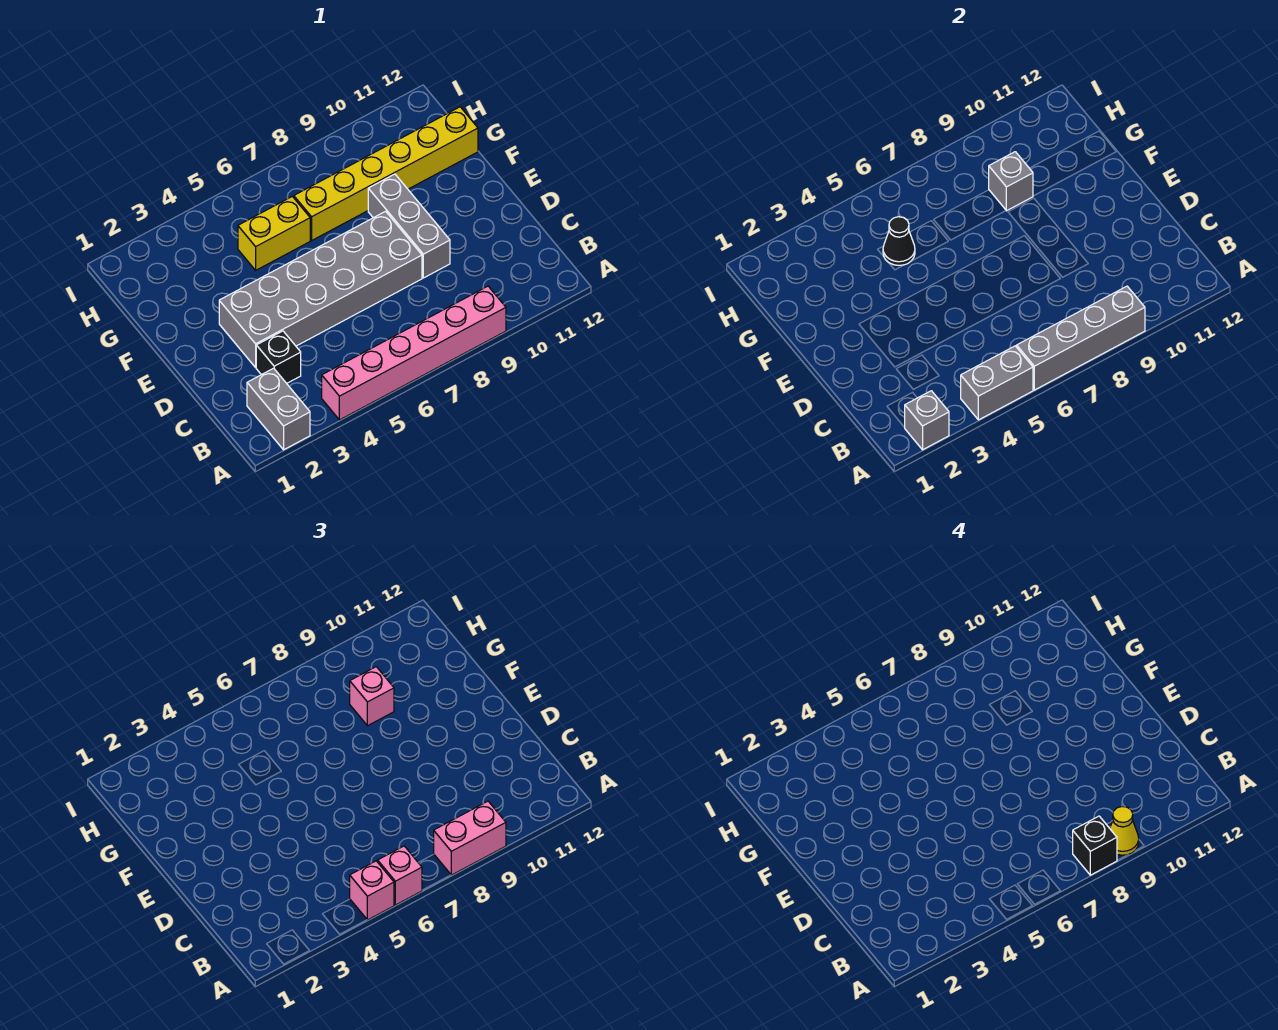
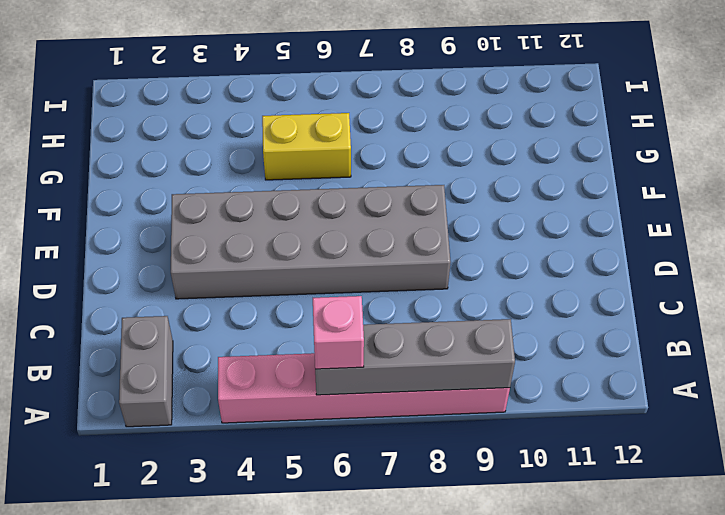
none -> black 1x1 brick [256,331,301,383]
none -> grey 1x3 brick [368,174,450,278]
none -> yellow 1x6 brick [294,107,478,240]

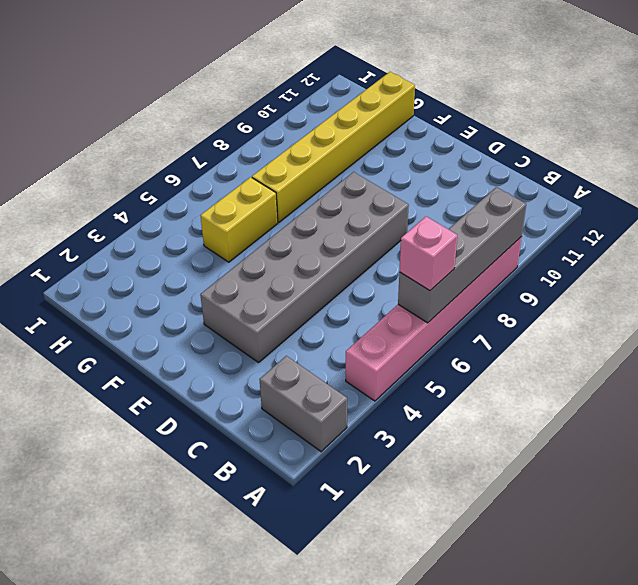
none -> black 1x1 brick [256,331,301,383]
none -> grey 1x3 brick [368,174,450,278]
none -> grey 1x1 brick [904,391,949,450]

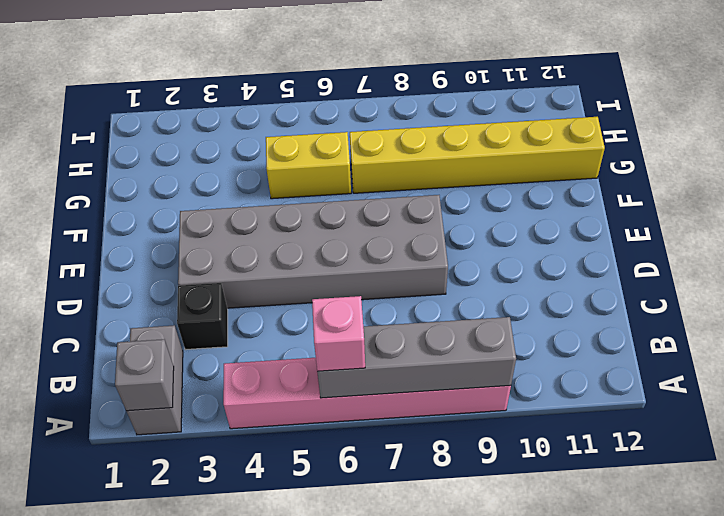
none -> grey 1x3 brick [368,174,450,278]
none -> grey 1x2 brick [961,346,1033,420]
none -> black 1x1 cone [883,217,915,265]

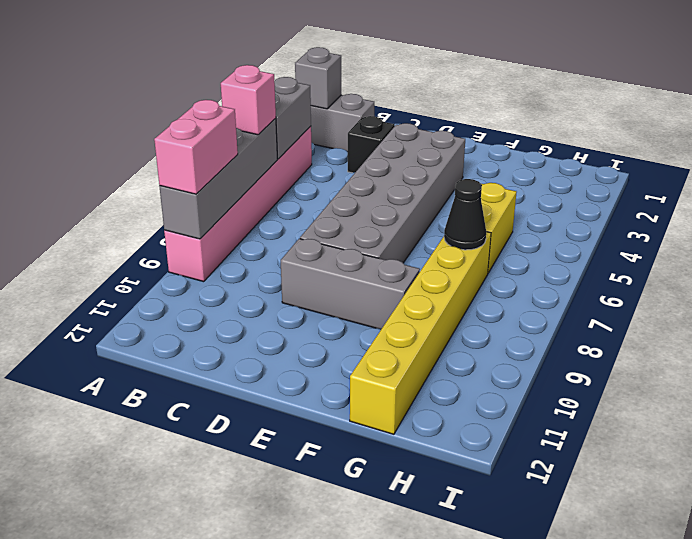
black 1x1 cone [444,179,486,250] -> black 1x1 cone moved to [883,217,915,265]
none -> grey 1x1 brick [989,152,1033,211]
none -> pink 1x1 brick [350,861,394,920]
none -> pink 1x1 brick [350,667,394,726]

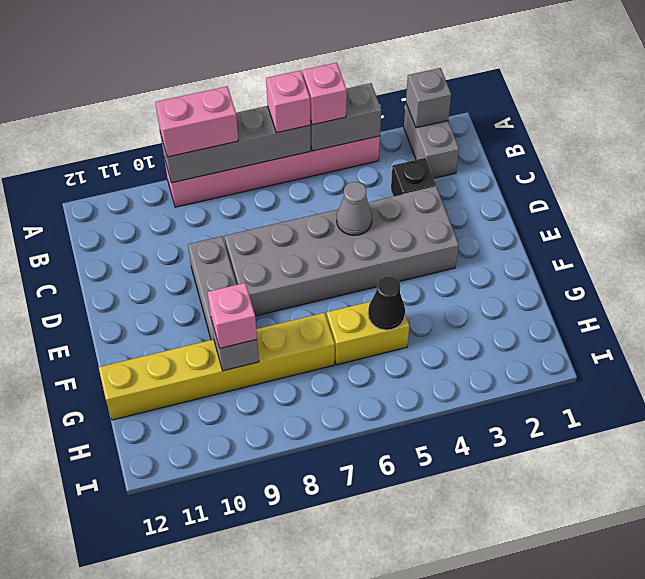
grey 1x1 cone [337,182,372,235] -> none
none -> black 1x1 brick [1073,816,1117,875]
none -> yellow 1x1 cone [1110,807,1139,855]

